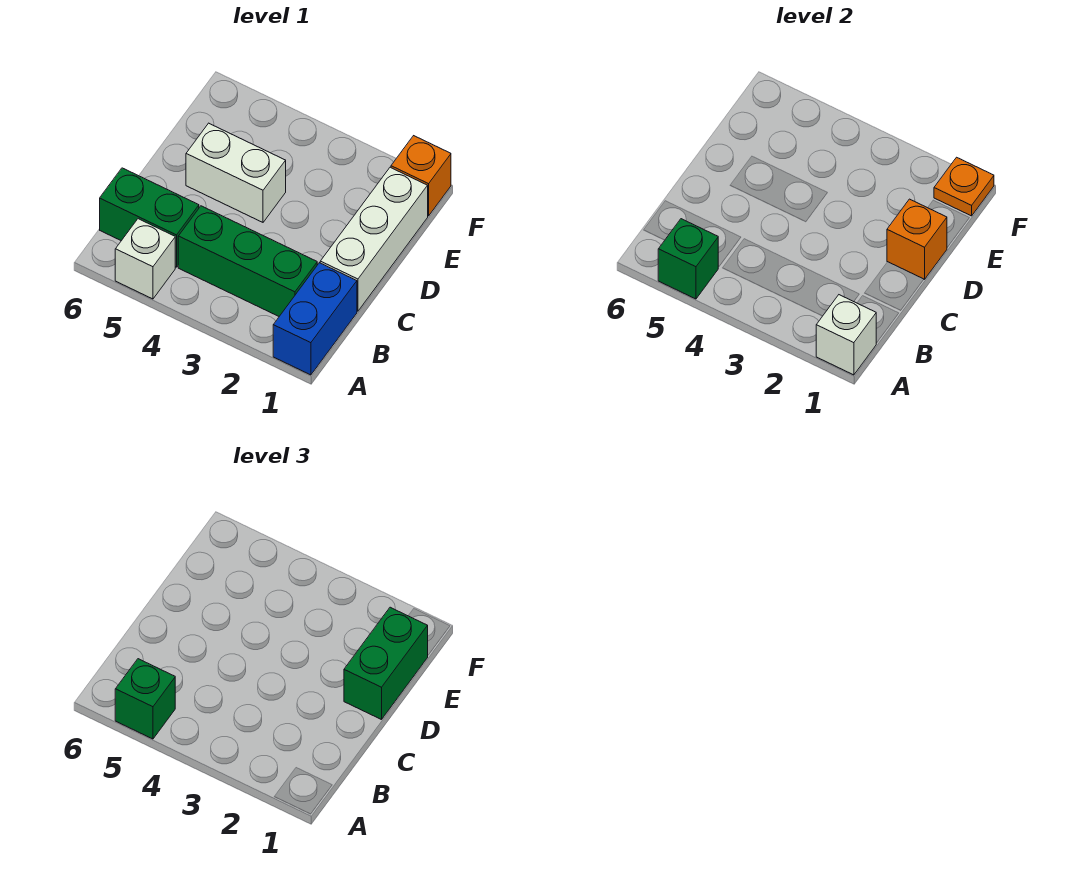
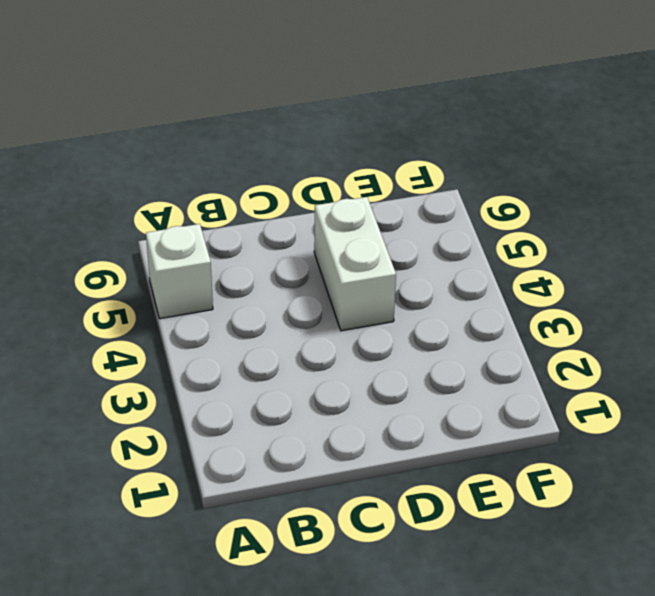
none -> blue 1x2 brick [273,263,357,375]
none -> green 1x3 brick [178,206,317,316]
none -> green 1x2 brick [100,168,199,267]

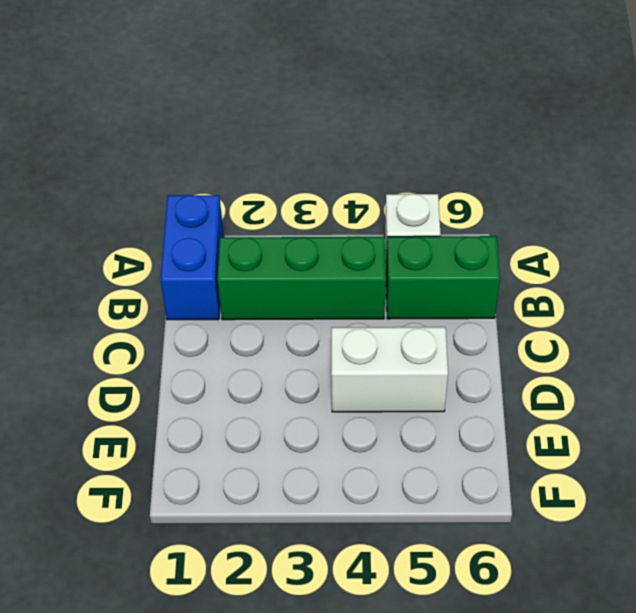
none -> white 1x3 brick [320,167,428,311]
none -> orange 1x1 brick [391,136,451,216]
none -> white 1x1 brick [816,295,876,375]

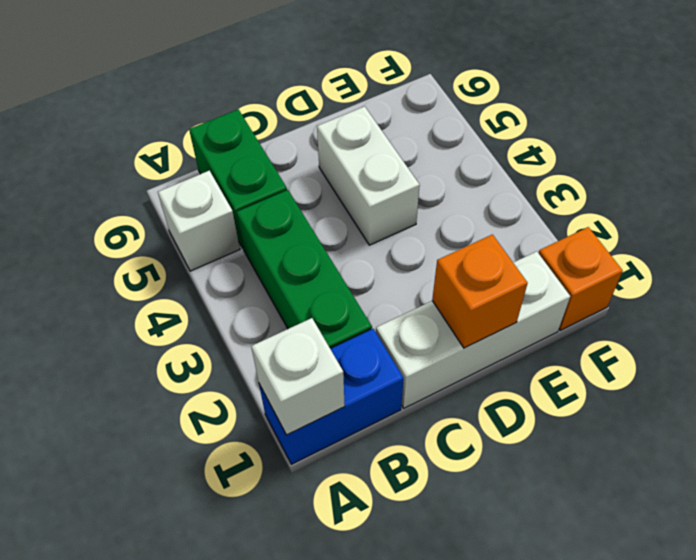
none -> green 1x1 brick [658,219,718,299]
none -> orange 1x1 plate [934,157,994,216]
none -> green 1x1 brick [115,659,175,739]

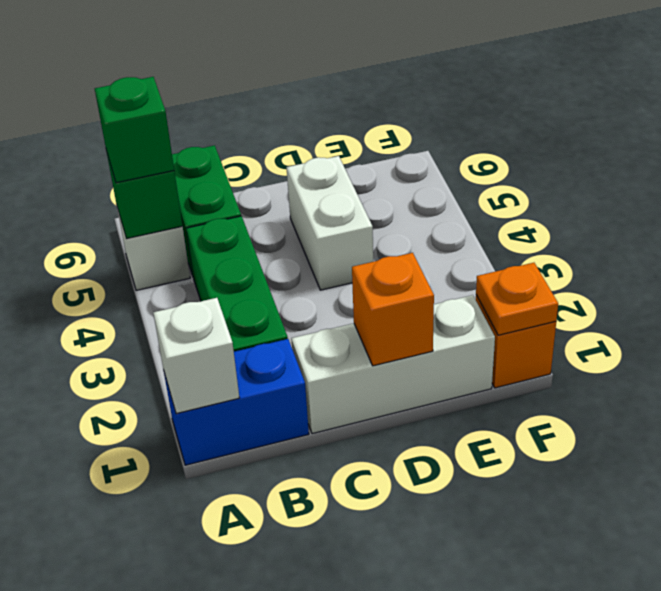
none -> green 1x2 brick [344,607,428,720]

